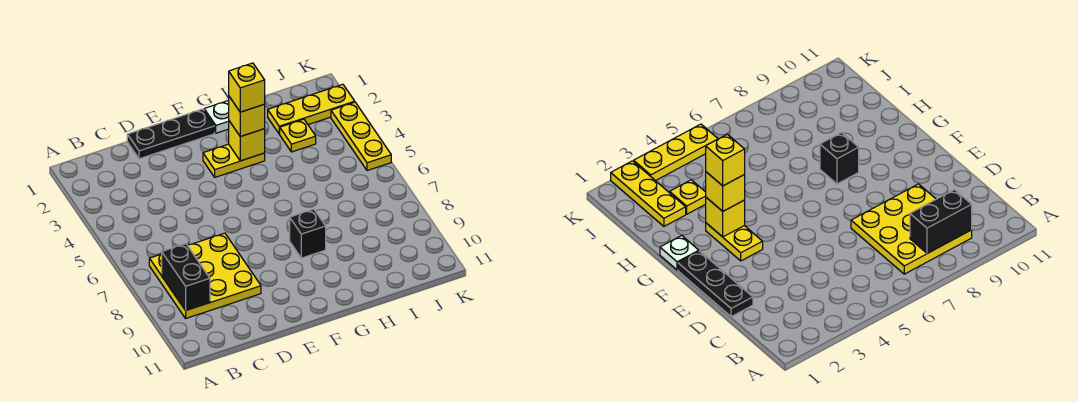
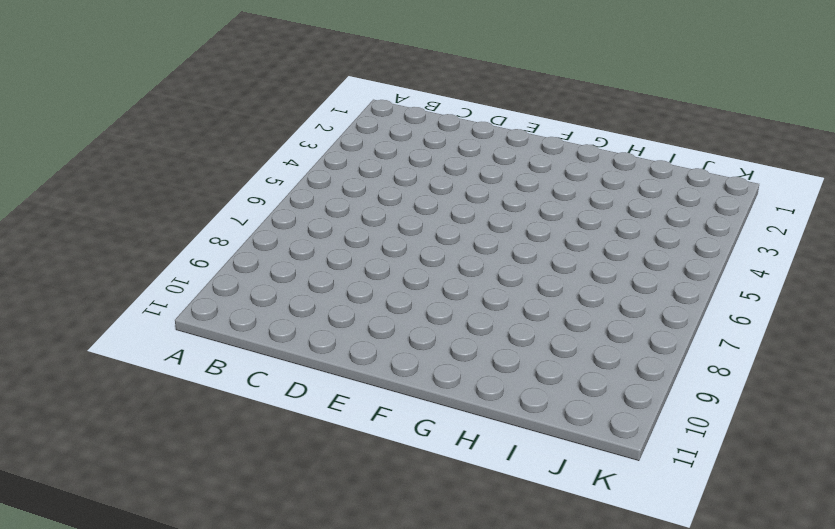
none -> yellow 3x3 plate [149,233,261,318]
none -> black 1x3 plate [127,109,215,159]
none -> yellow 1x2 plate [203,144,265,177]

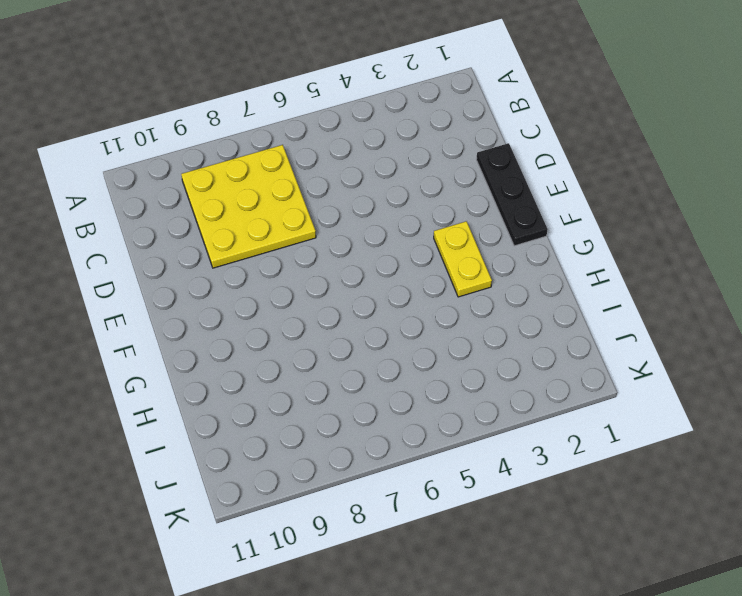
none -> white 1x1 plate [204,100,229,133]
none -> black 1x1 brick [290,209,326,258]
none -> yellow 1x3 plate [268,84,355,134]

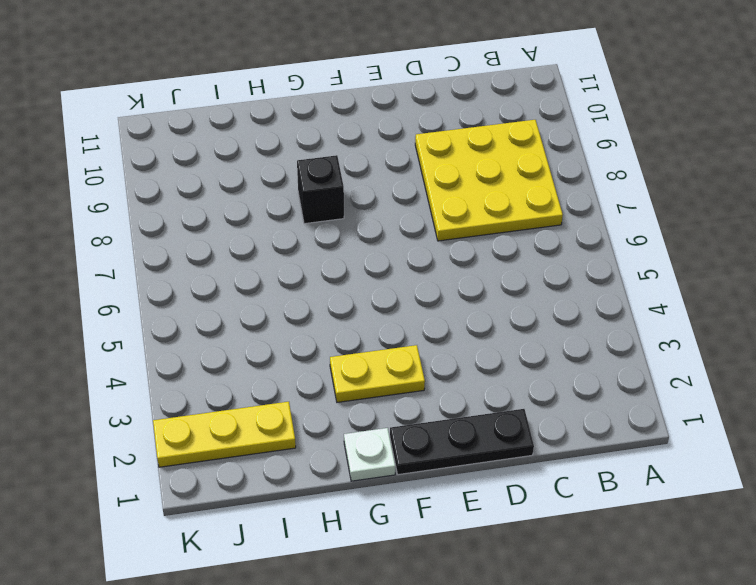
none -> yellow 1x1 plate [280,119,316,152]
none -> yellow 1x3 plate [331,102,391,171]
none -> black 1x2 brick [162,244,210,310]

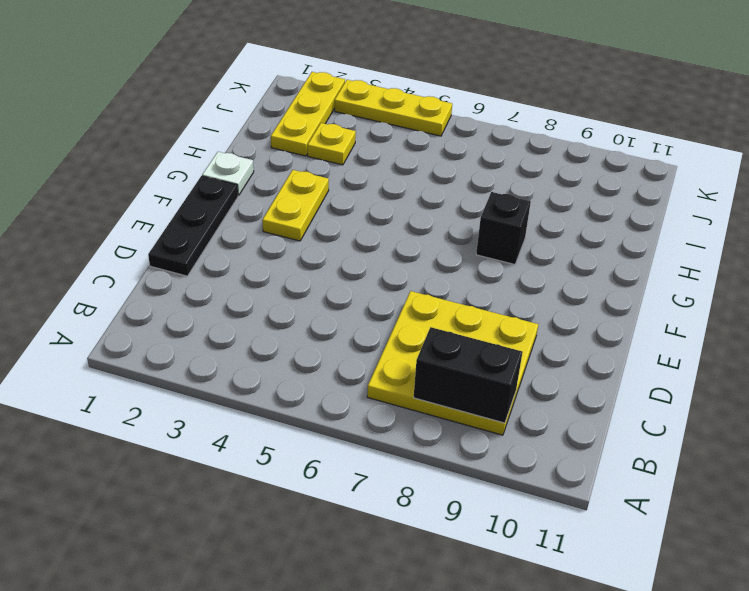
none -> yellow 1x1 brick [229,121,265,161]
none -> yellow 1x1 brick [229,97,265,136]
none -> yellow 1x1 brick [229,63,265,112]

